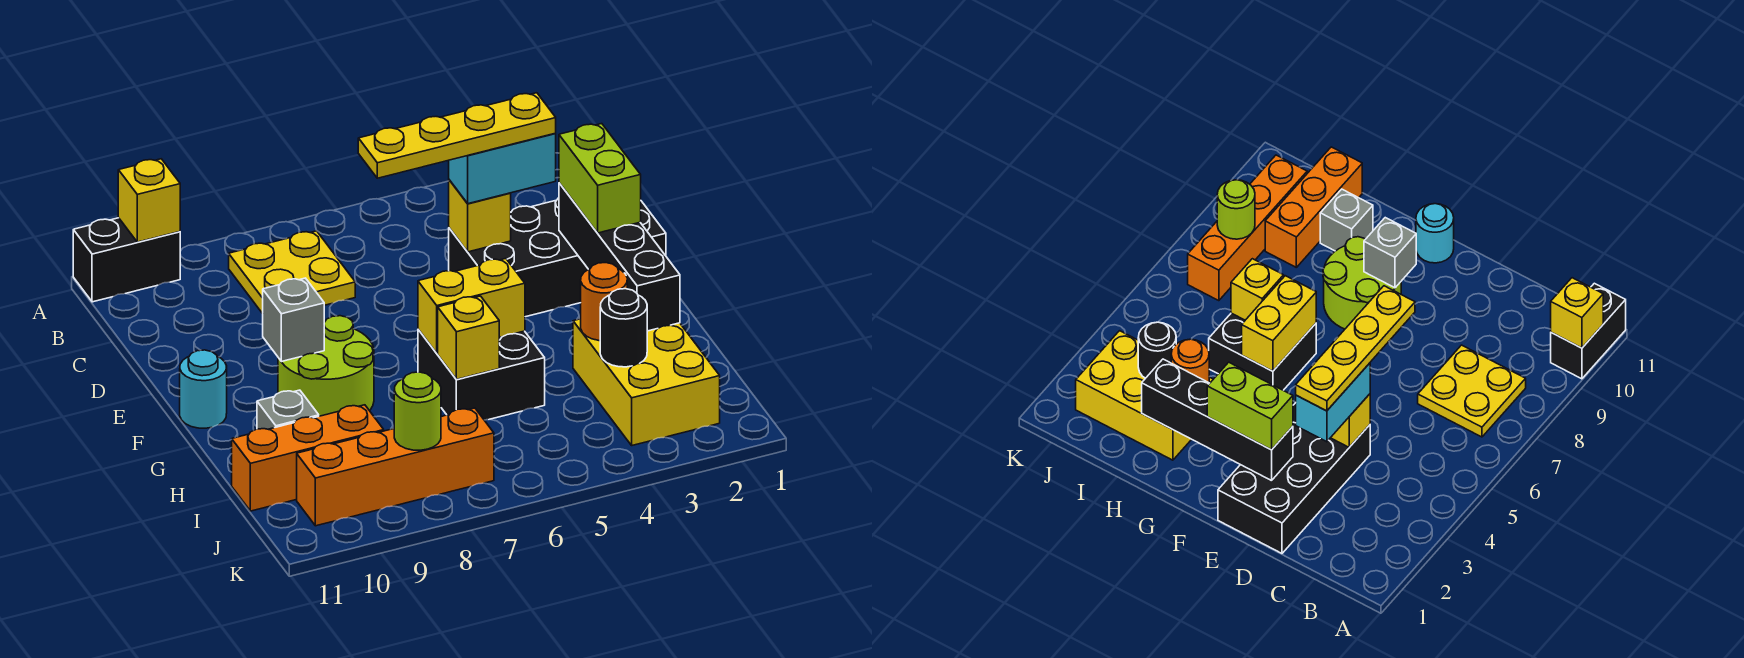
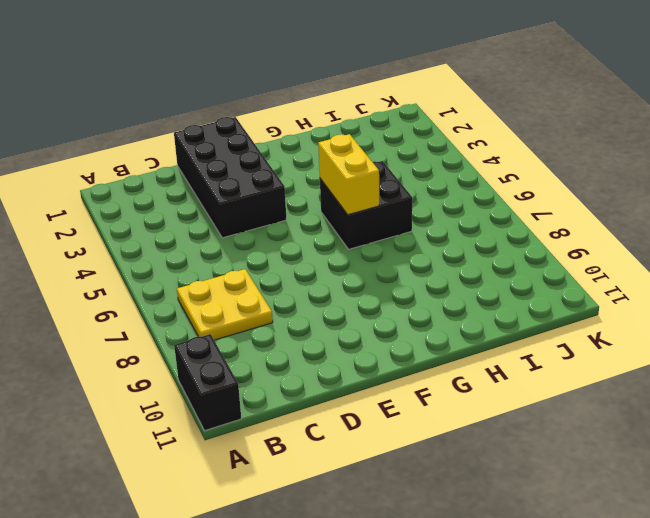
none -> lime 2x2 round brick [278,316,374,416]
none -> cyan 1x1 round brick [180,350,227,428]
none -> yellow 2x3 brick [573,319,720,445]

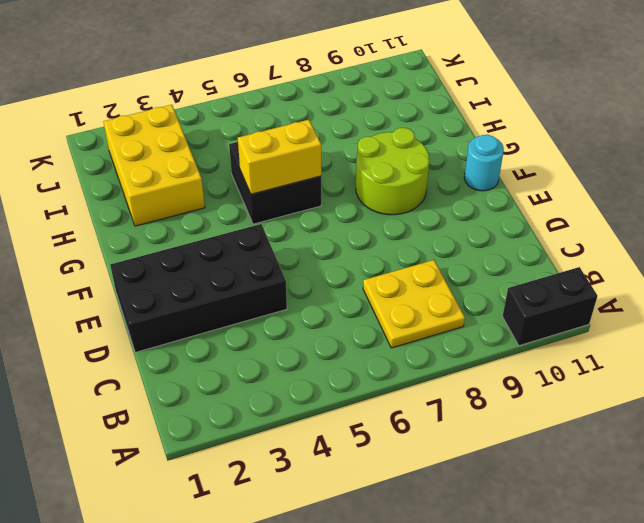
none -> grey 1x1 brick [257,390,319,429]
none -> orange 1x3 brick [232,405,384,511]
none -> orange 1x4 brick [297,408,494,526]

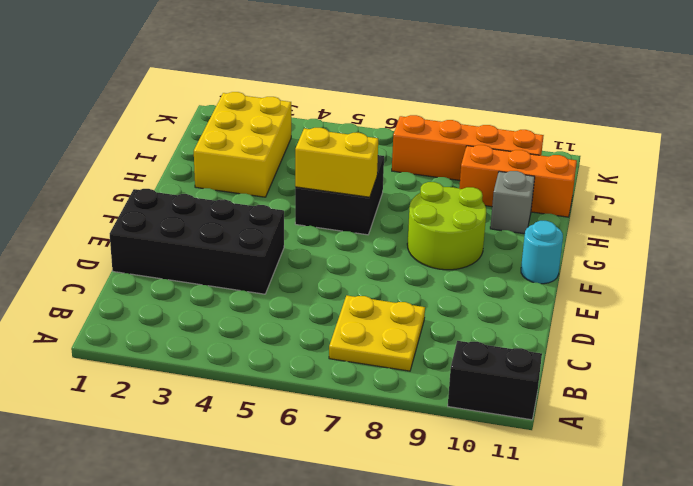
none -> yellow 1x1 brick [118,159,180,242]
none -> yellow 1x1 brick [449,180,511,252]
none -> black 1x4 brick [559,183,680,331]

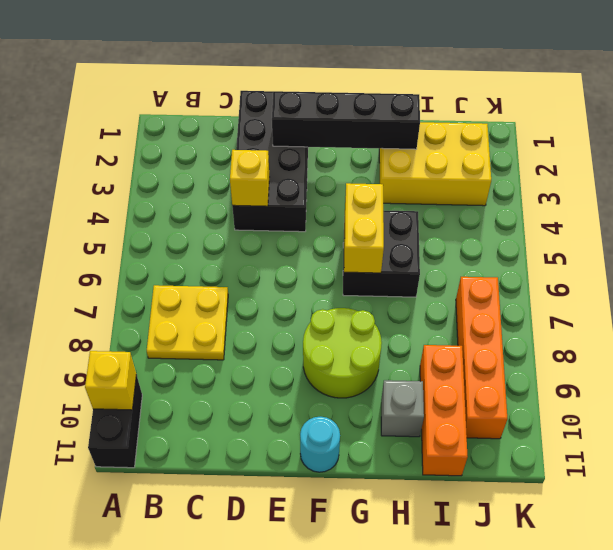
none -> grey 1x1 brick [263,278,324,362]
none -> orange 1x1 round brick [581,263,627,341]
none -> yellow 1x1 brick [438,296,499,379]

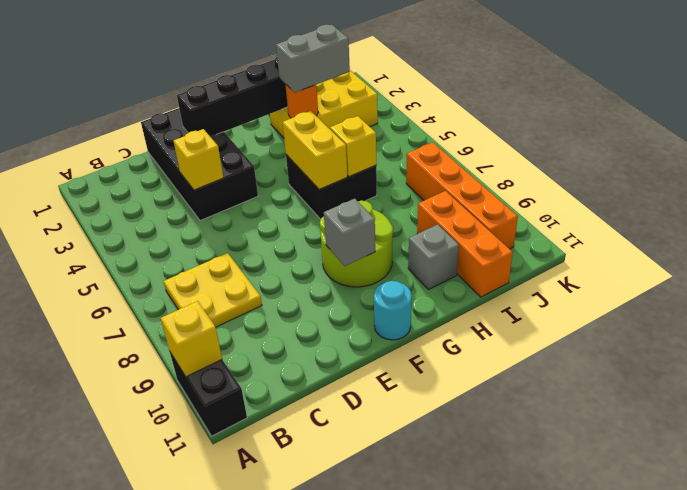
grey 1x2 brick [276,25,350,92] -> none
none -> black 1x1 round brick [600,289,647,367]
none -> lime 1x1 round brick [394,372,441,450]
none -> cyan 1x2 brick [449,134,556,204]

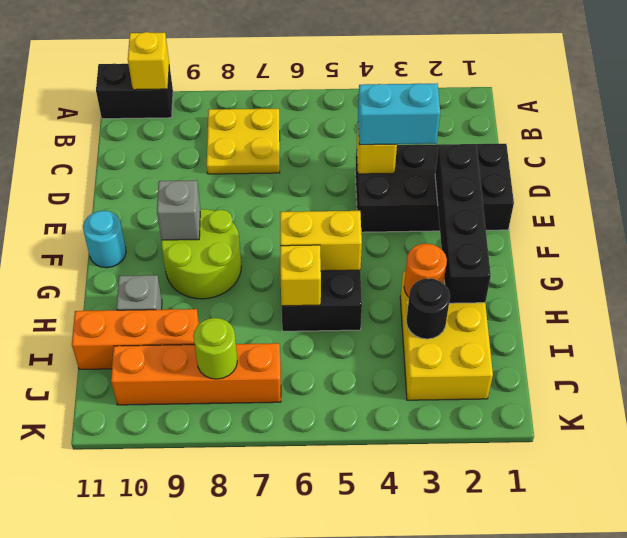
none -> lime 1x2 brick [559,124,641,233]
none -> yellow 1x4 plate [358,93,556,178]

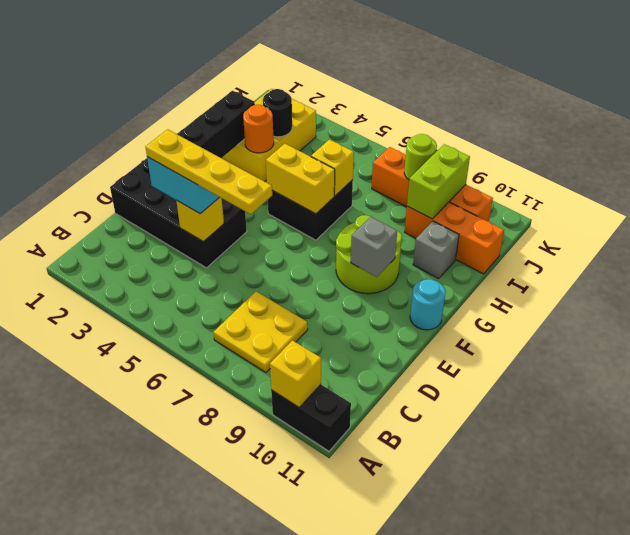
lime 1x2 brick [407,144,470,219] -> lime 1x2 brick moved to [559,124,641,233]

